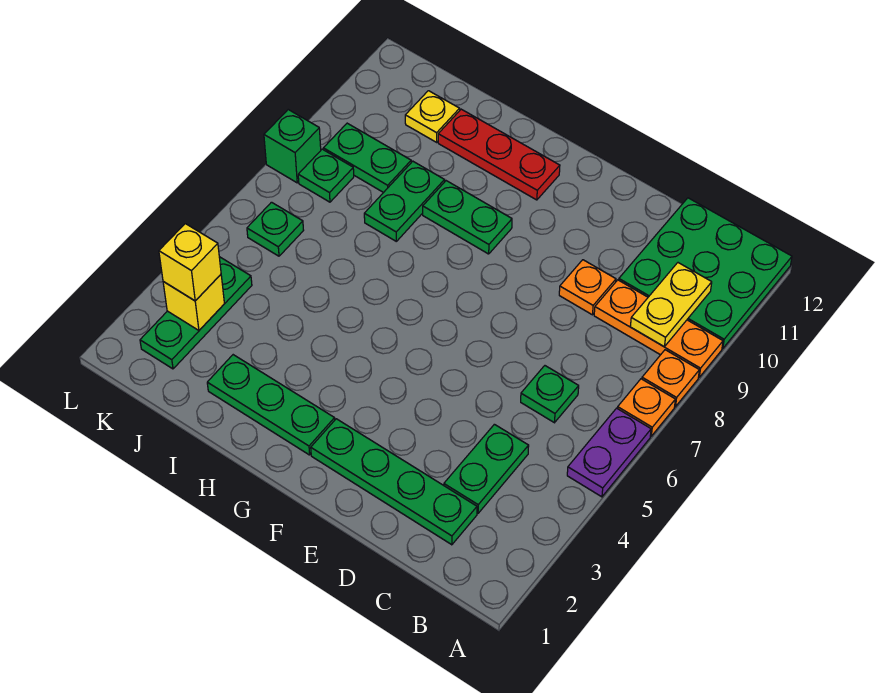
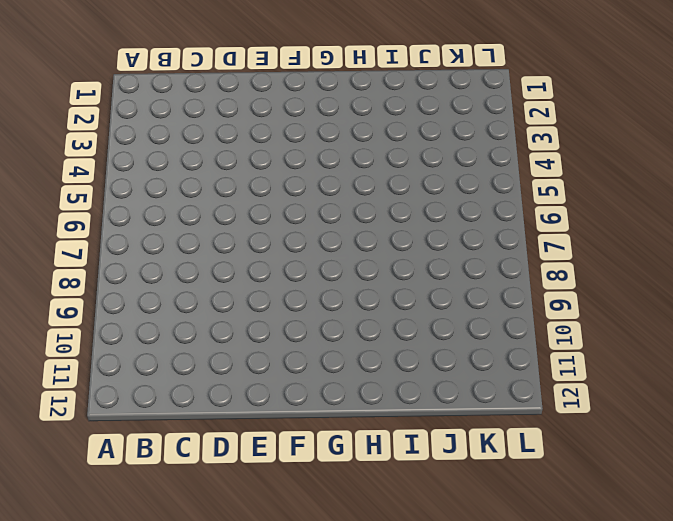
none -> purple 1x2 plate [567,408,651,497]
none -> orange 1x1 plate [618,379,675,436]
none -> orange 1x1 plate [642,350,699,407]

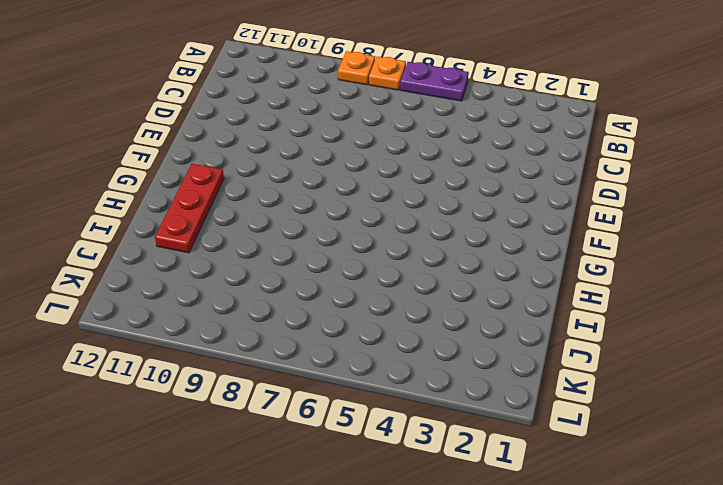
none -> orange 1x3 plate [594,280,723,377]
none -> green 3x3 plate [619,198,792,349]
none -> green 1x4 plate [311,419,477,545]

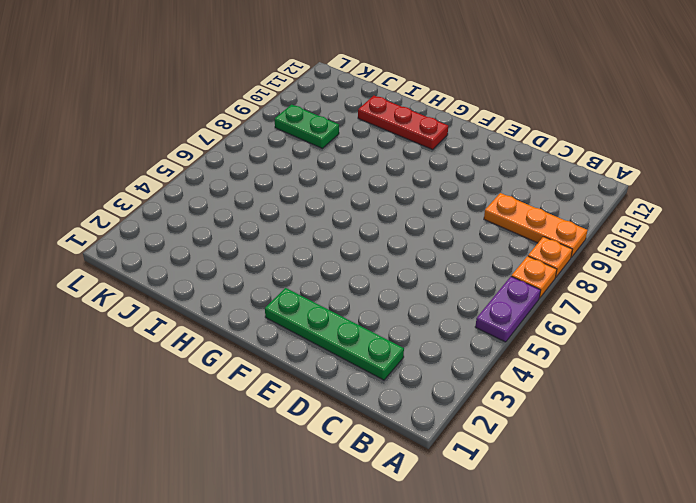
none -> green 3x3 plate [619,198,792,349]
none -> green 1x2 plate [444,424,529,513]
none -> green 1x1 plate [521,366,579,423]

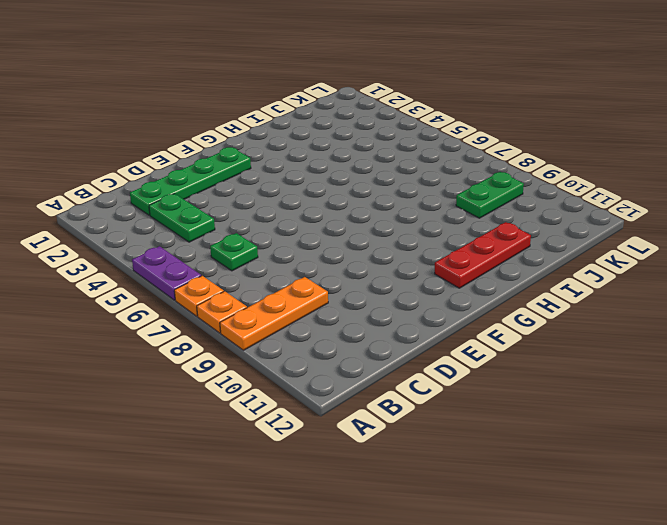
none -> green 3x3 plate [619,198,792,349]
none -> orange 1x1 plate [559,260,616,315]
none -> green 1x3 plate [207,355,335,455]

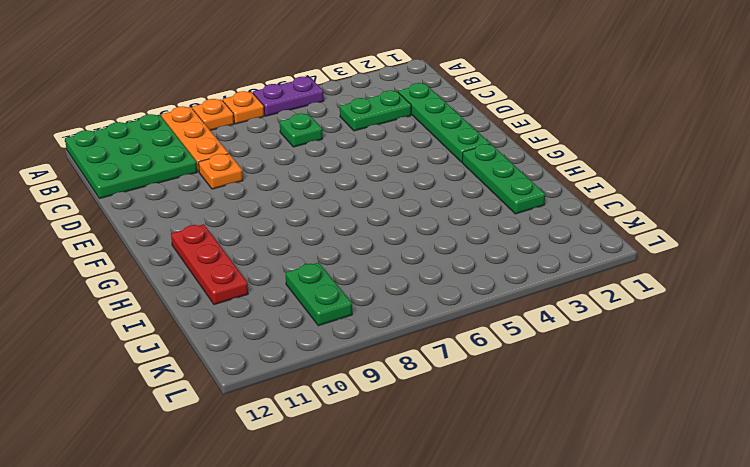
none -> green 1x2 plate [423,181,512,254]
none -> green 1x2 plate [364,161,445,241]
none -> yellow 1x1 plate [405,91,460,142]

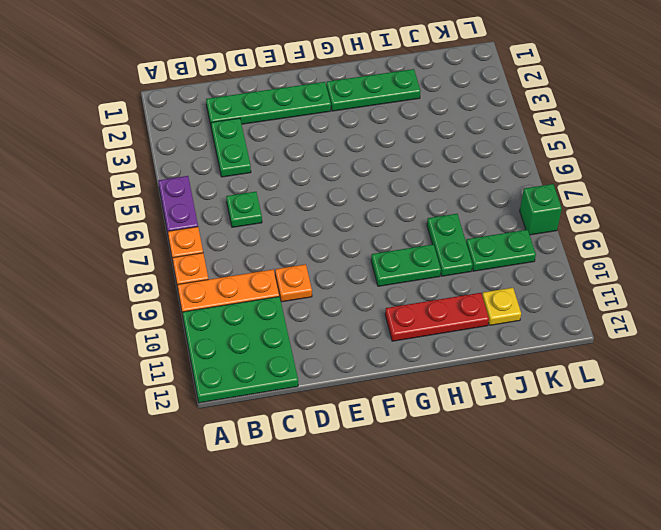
none -> green 1x3 plate [140,257,252,369]
none -> green 1x1 plate [247,202,304,256]
none -> green 1x1 plate [298,149,354,202]

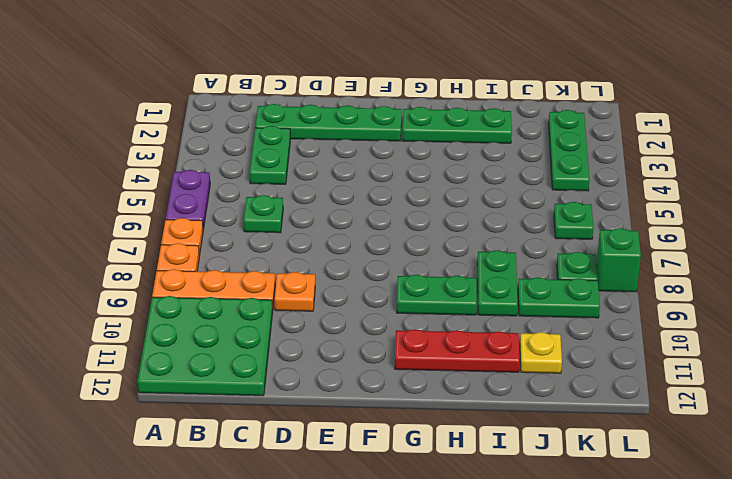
none -> yellow 1x2 plate [630,263,712,347]
none -> yellow 1x1 brick [163,275,224,330]
none -> yellow 1x1 brick [159,224,221,301]

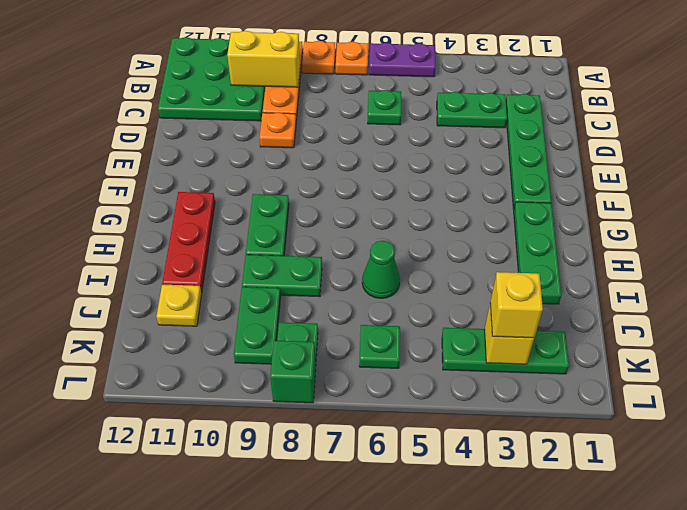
yellow 1x2 brick [227,31,300,87] -> yellow 1x2 plate [630,263,712,347]
green 1x1 cone [362,241,400,298] -> none

